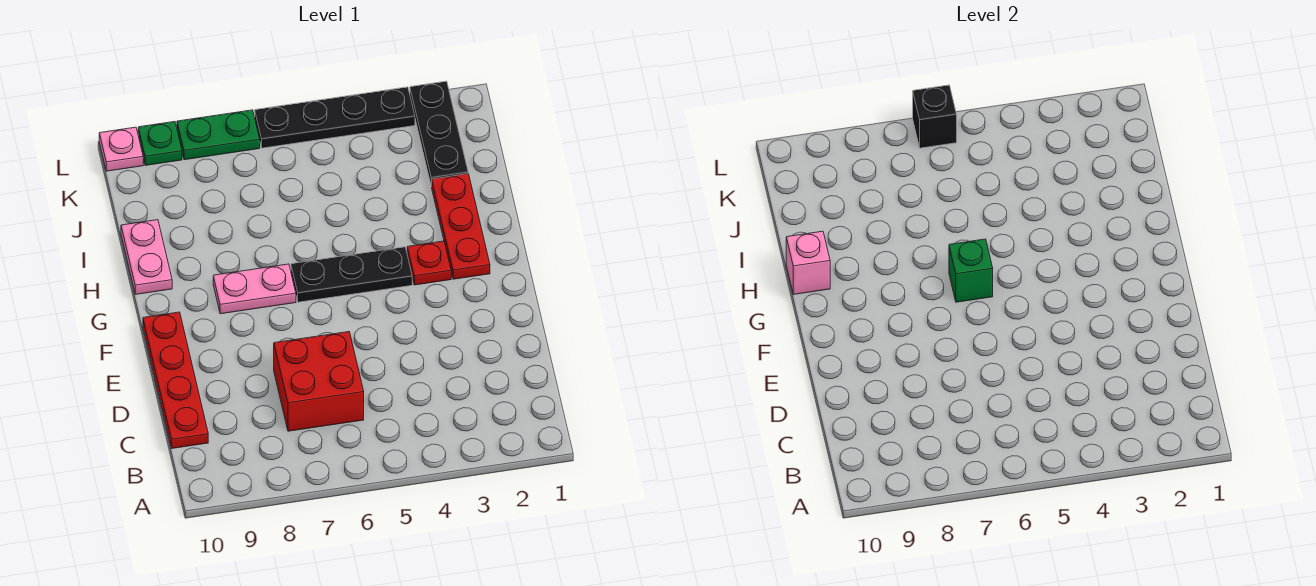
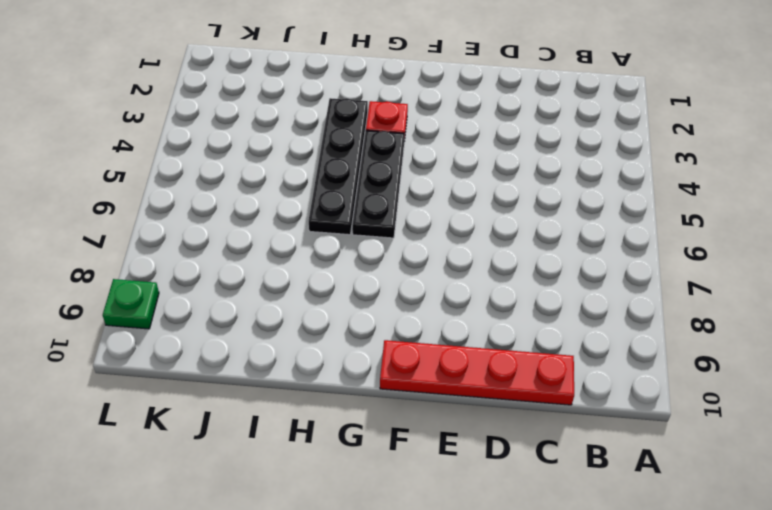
black 1x4 plate [309,98,368,235] -> black 1x4 plate moved to [255,87,415,148]
none -> red 2x2 brick [274,332,364,431]
none -> red 1x3 plate [432,174,490,279]
none -> pink 1x2 plate [213,264,296,314]

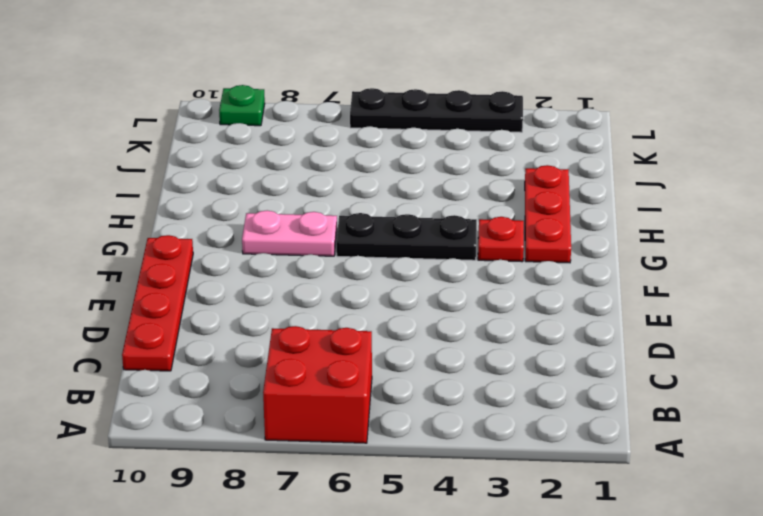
red 2x2 brick [263,326,372,443] -> red 2x2 brick moved to [274,332,364,431]
none -> pink 1x2 plate [121,220,172,294]
none -> black 1x3 plate [410,81,468,187]
none -> green 1x2 plate [177,110,260,160]

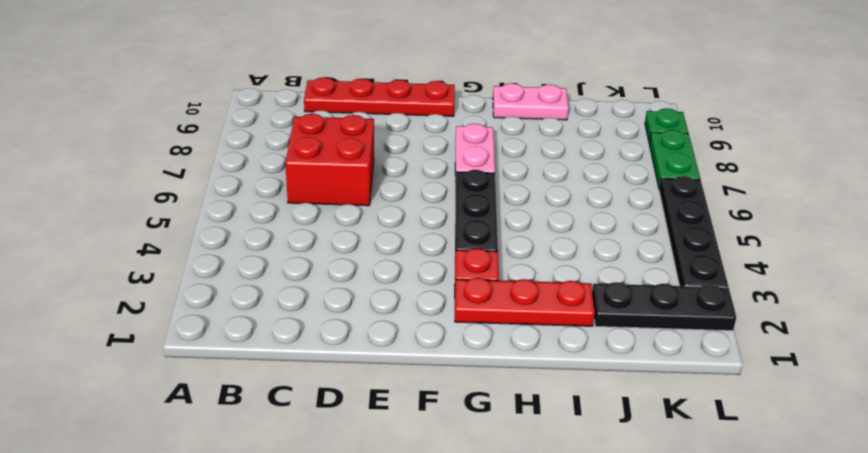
none -> pink 1x1 plate [99,127,143,171]
none -> green 1x1 brick [949,239,993,302]
none -> pink 1x1 brick [786,231,830,294]

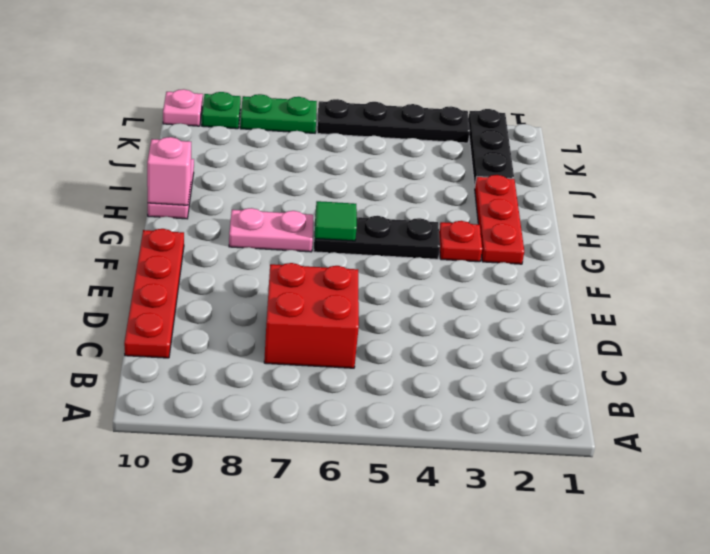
green 1x1 tile [315,201,357,241] -> green 1x1 brick [949,239,993,302]
none -> black 1x1 brick [913,85,957,148]

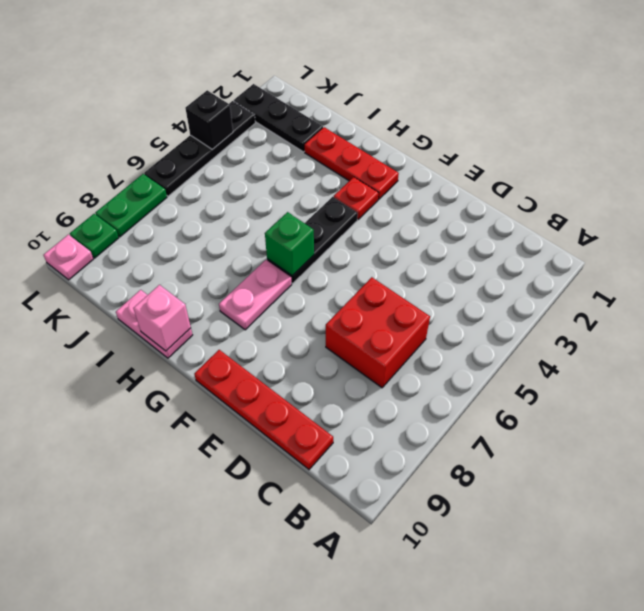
black 1x1 brick [185,90,233,149] -> black 1x1 brick moved to [913,85,957,148]

